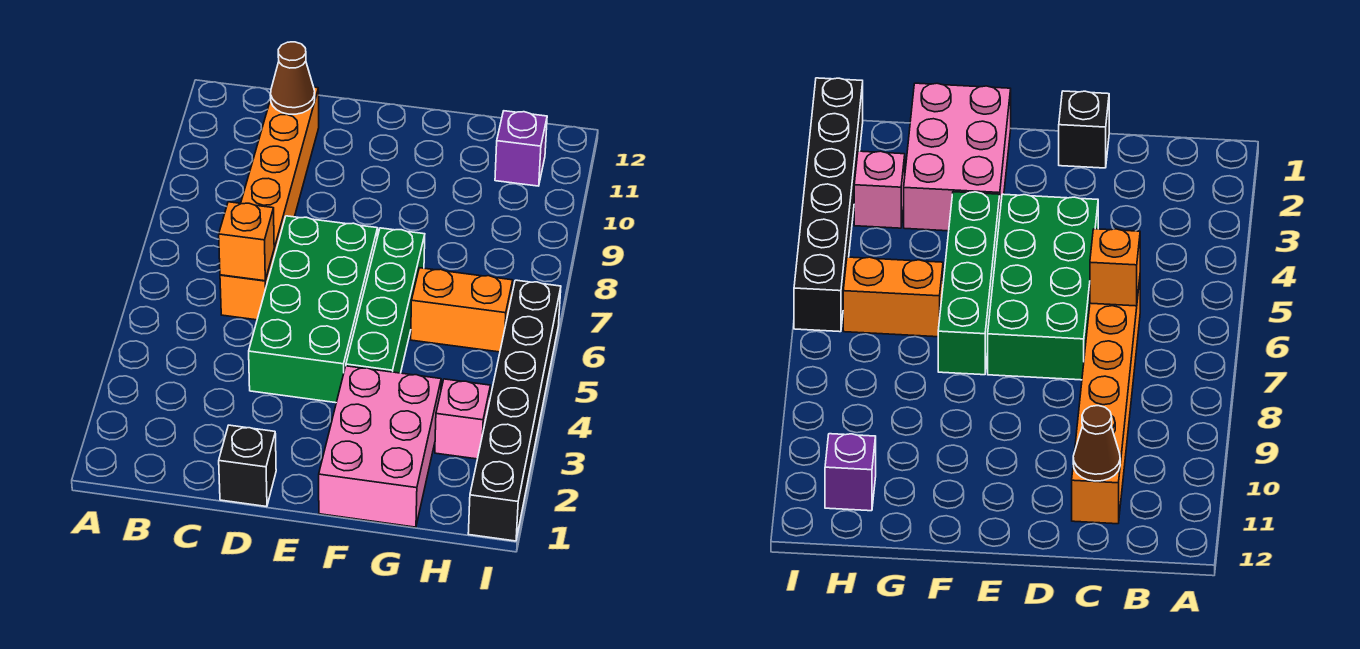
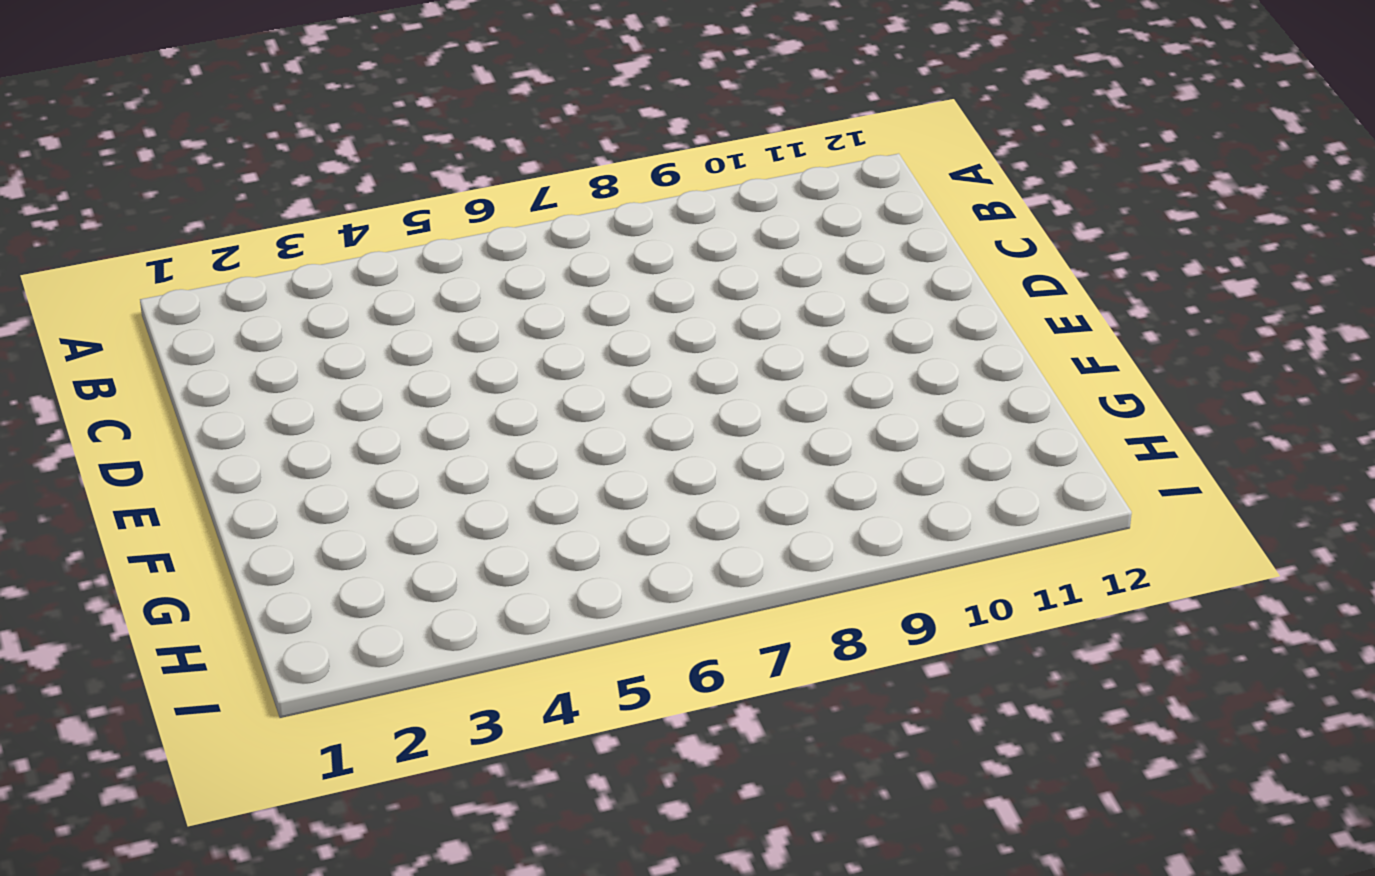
none -> orange 1x6 brick [220,87,319,320]
none -> black 1x1 brick [219,425,276,507]

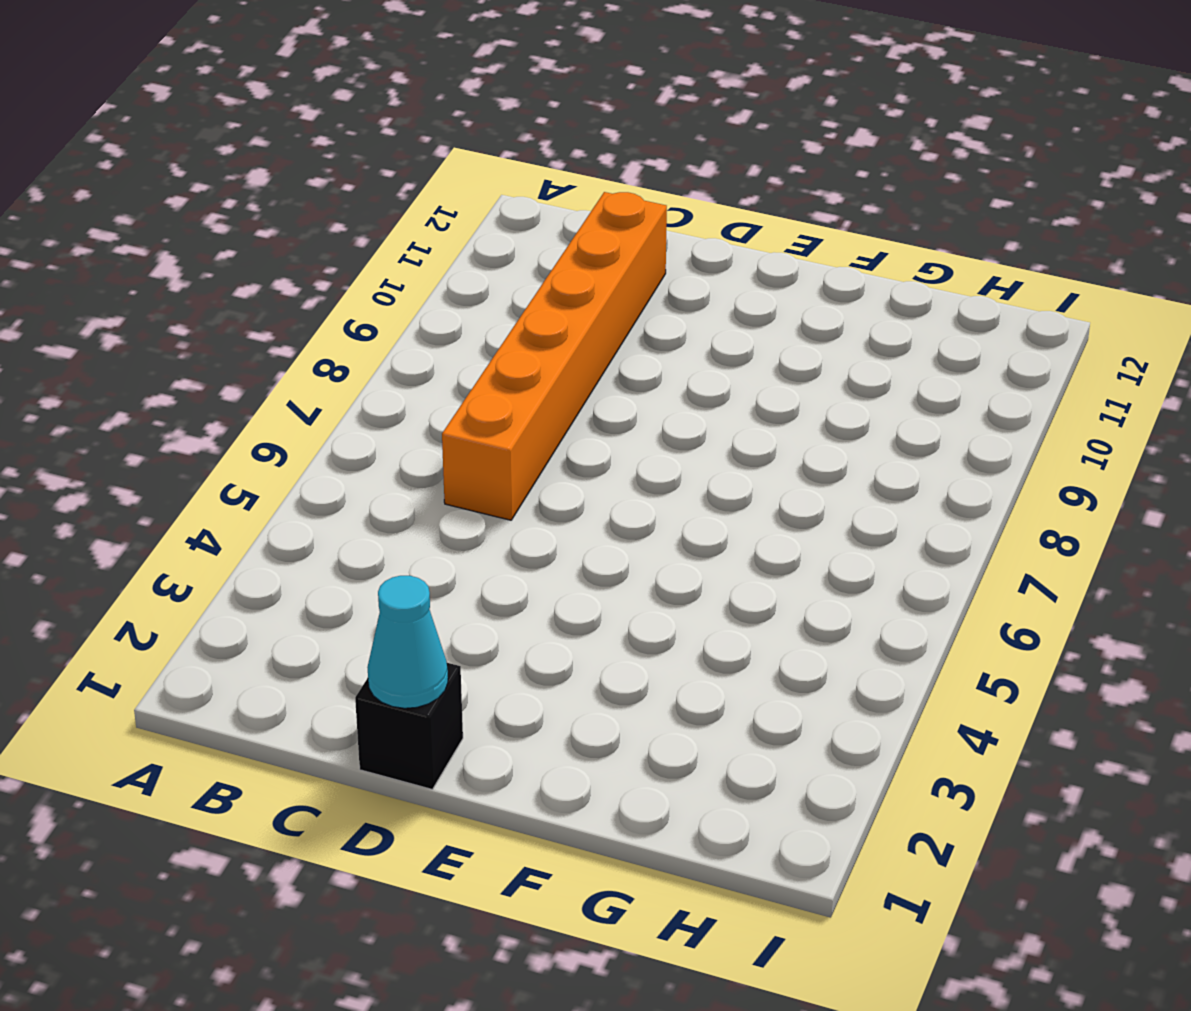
cyan 1x1 cone [367,576,448,708] -> none
none -> green 2x4 brick [249,216,378,403]
none -> pink 2x3 brick [319,366,441,527]

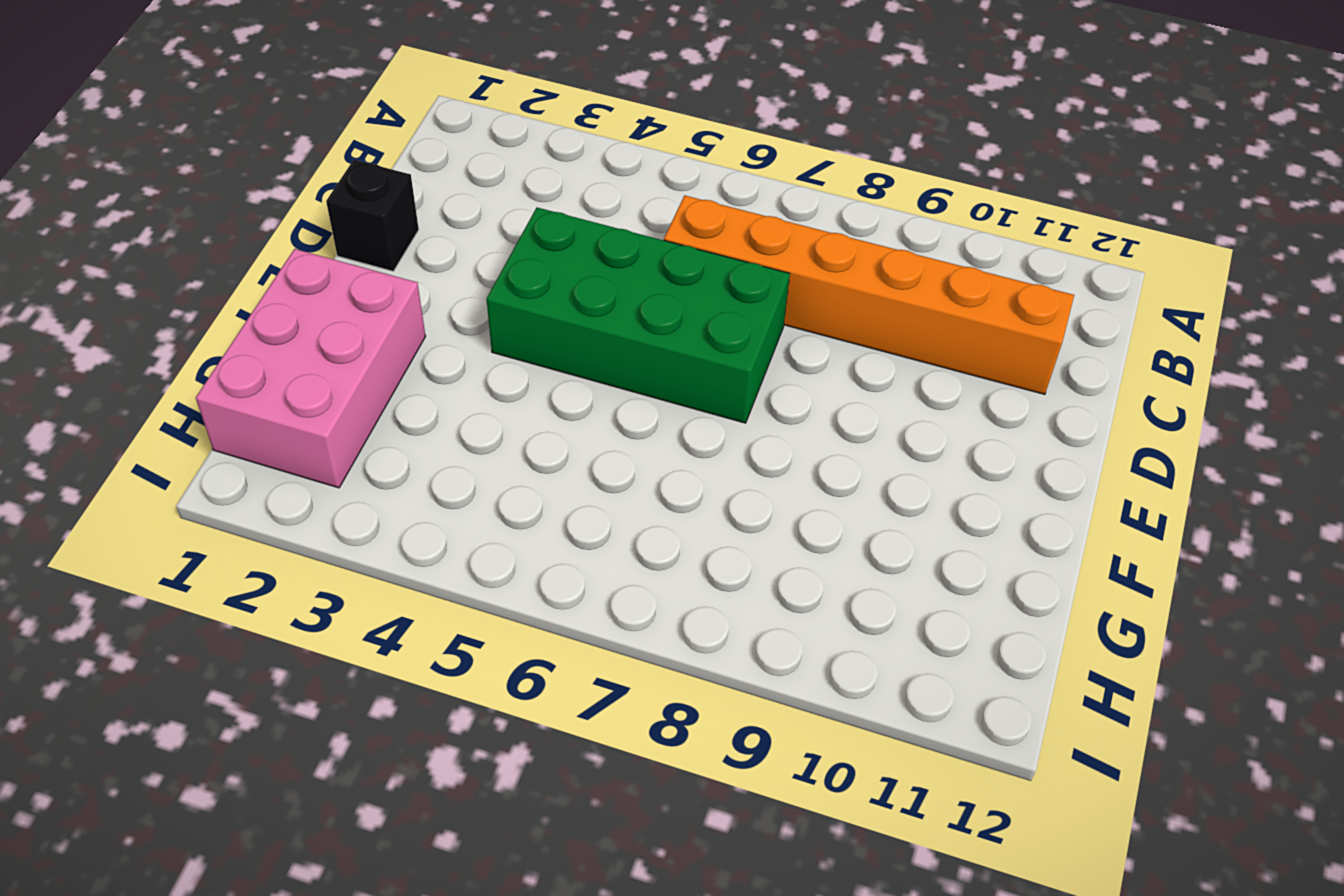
pink 2x3 brick [196,249,426,488] -> pink 2x3 brick turned to [319,366,441,527]
none -> green 1x4 brick [346,228,425,373]
none -> orange 1x2 brick [411,268,513,352]

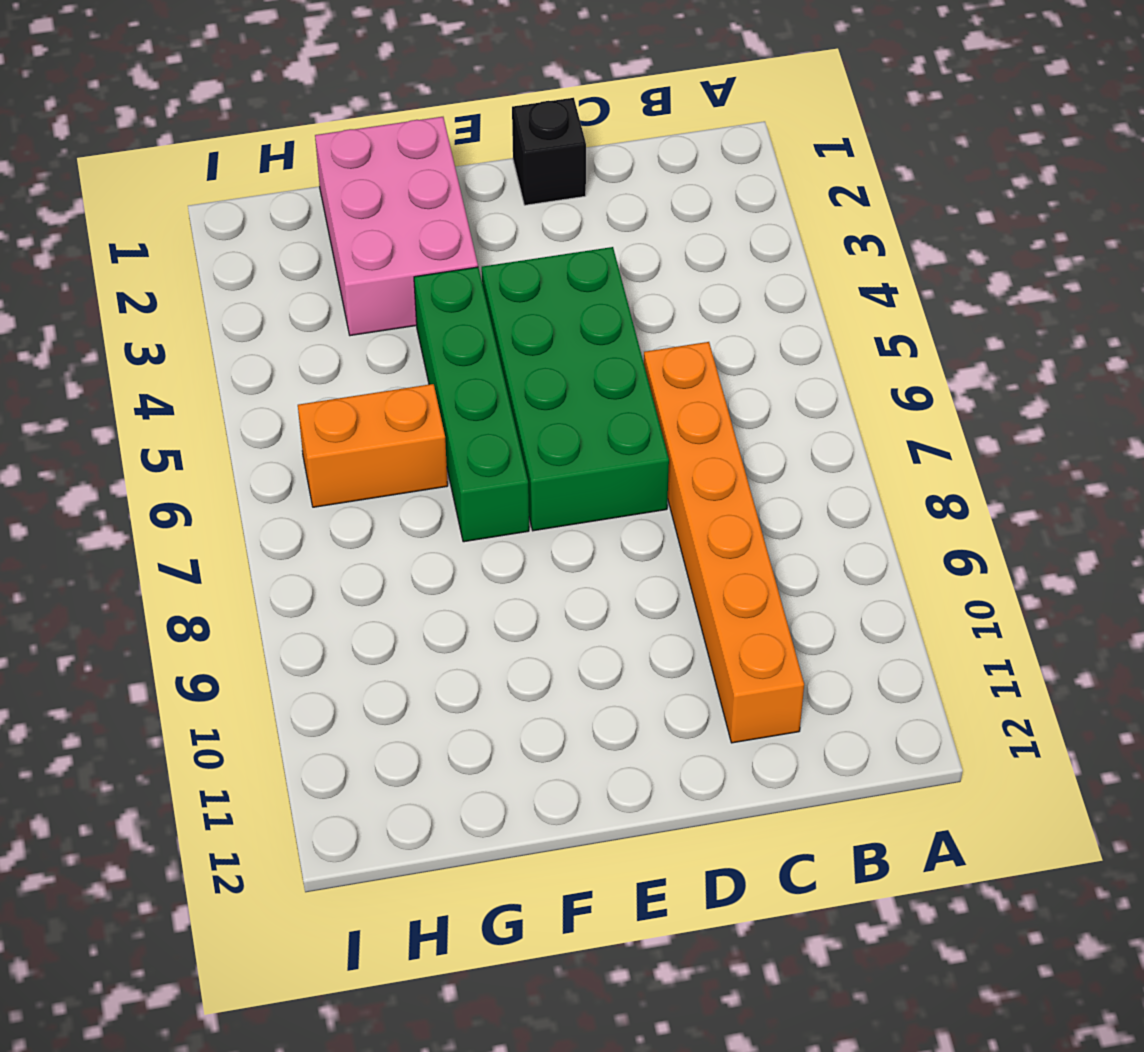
none -> pink 1x1 brick [435,379,490,459]
none -> purple 1x1 brick [495,111,547,186]

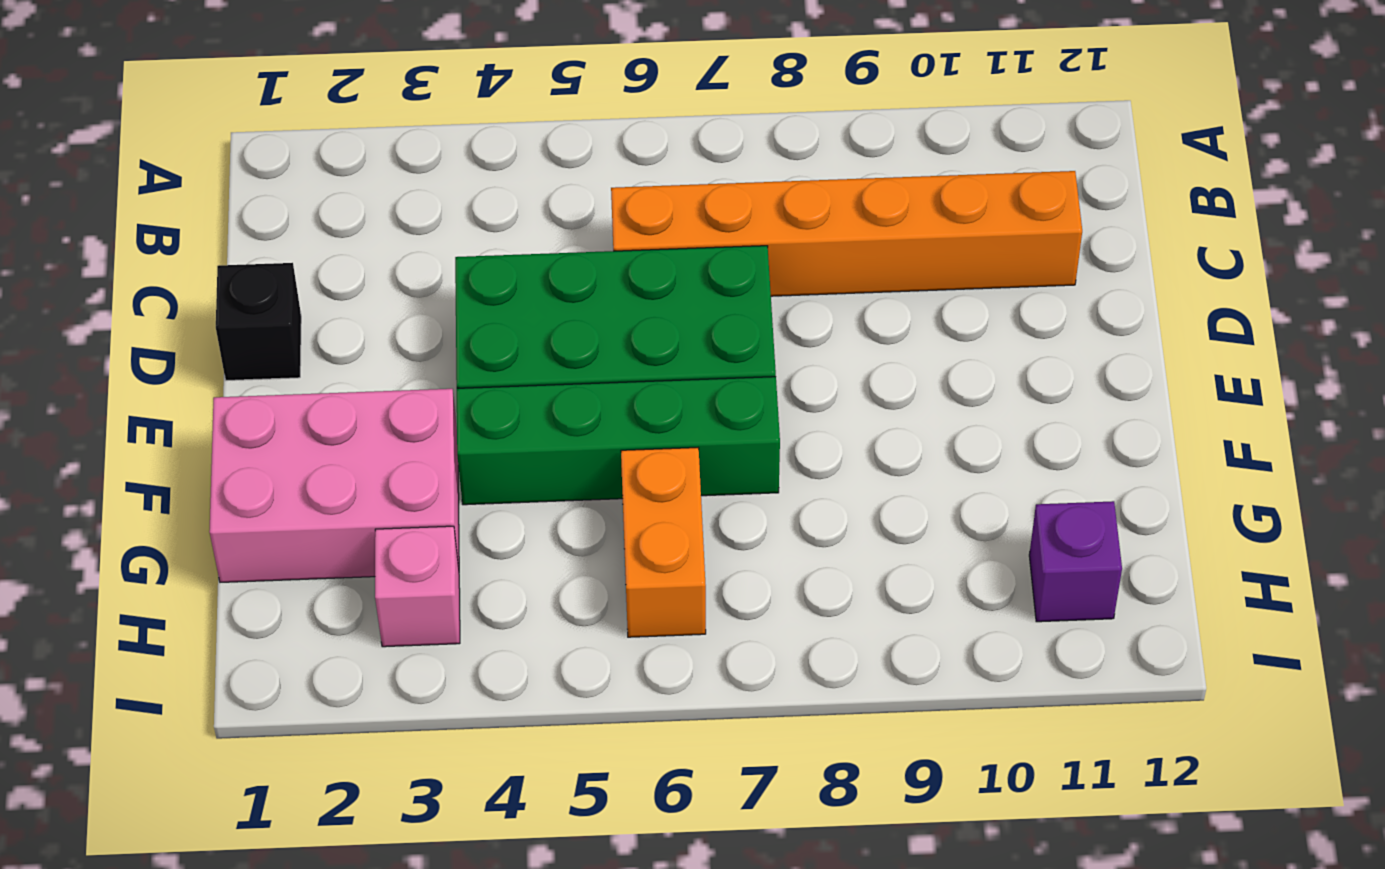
none -> black 1x6 brick [468,280,561,541]
none -> orange 1x1 brick [219,202,274,281]

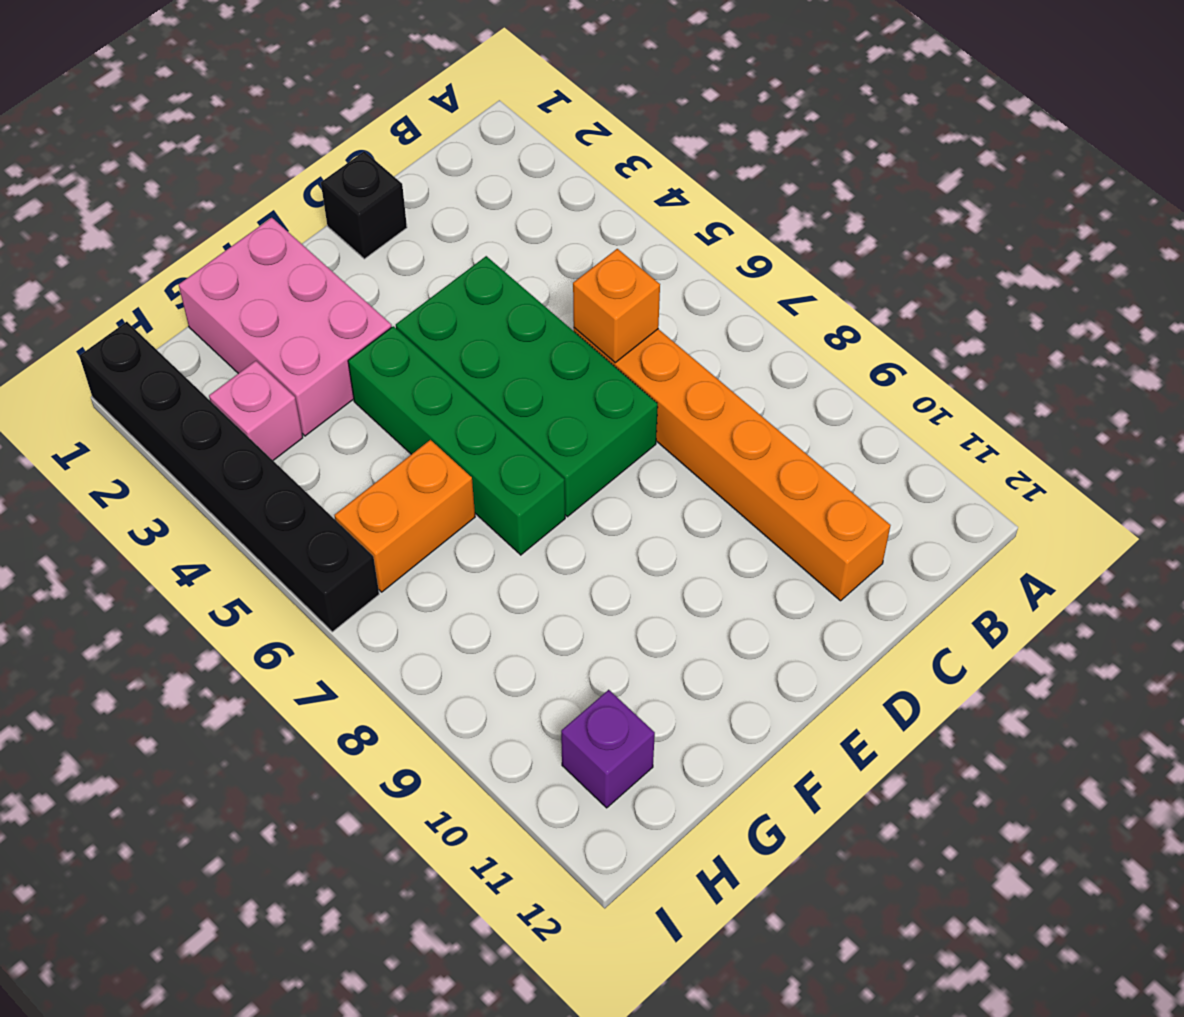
none -> brown 1x1 cone [270,42,315,114]

